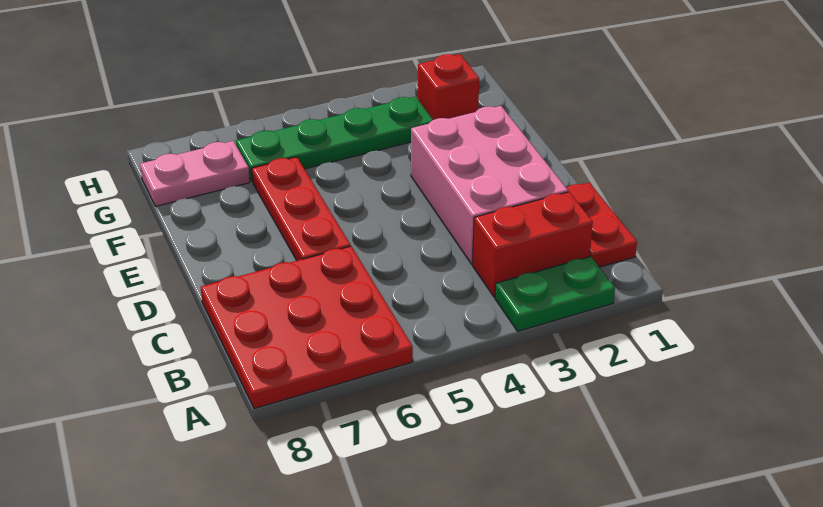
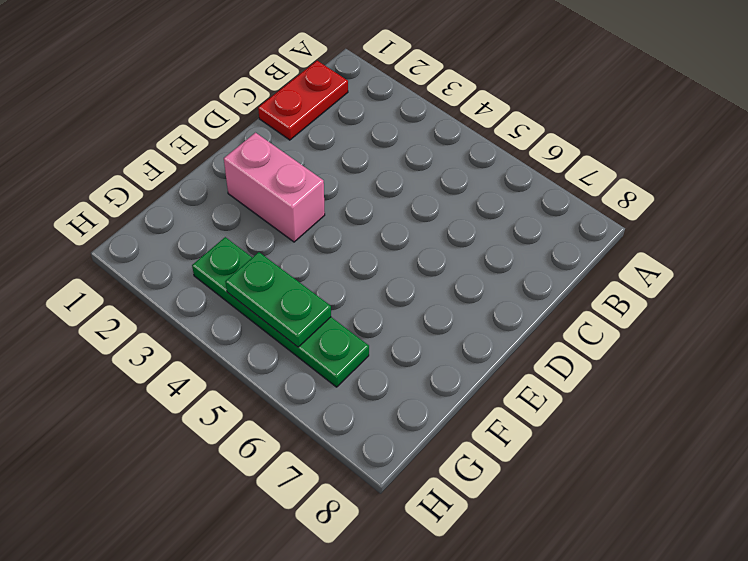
pink 1x2 brick [224,133,325,242] -> pink 2x3 brick [411,106,568,264]
green 1x2 plate [225,252,331,347] -> green 1x2 plate moved to [495,256,615,331]
none -> red 3x3 plate [201,246,413,409]
none -> red 1x2 brick [473,192,593,297]

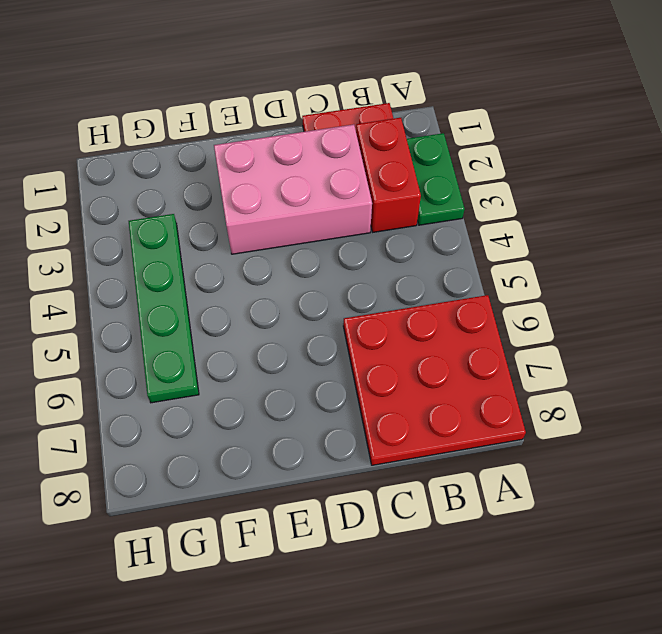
none -> red 1x3 plate [252,157,351,261]
none -> red 1x1 brick [418,54,479,120]

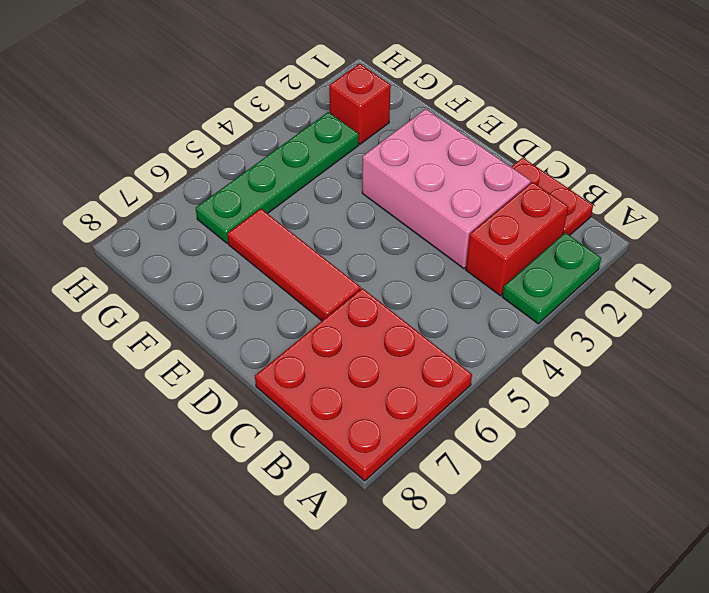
red 1x3 tile [227,209,361,320] -> red 1x3 plate [252,157,351,261]
none -> pink 1x2 plate [140,141,250,206]

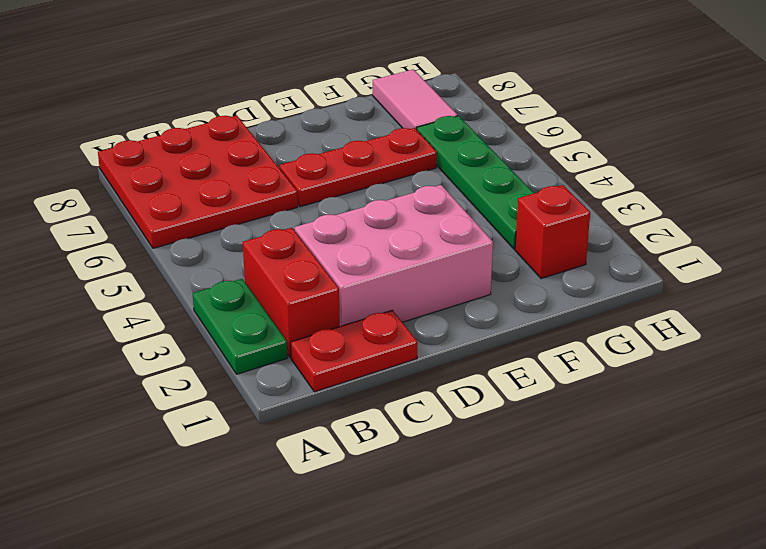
pink 1x2 tile [373,69,458,130] -> pink 1x2 plate [140,141,250,206]

